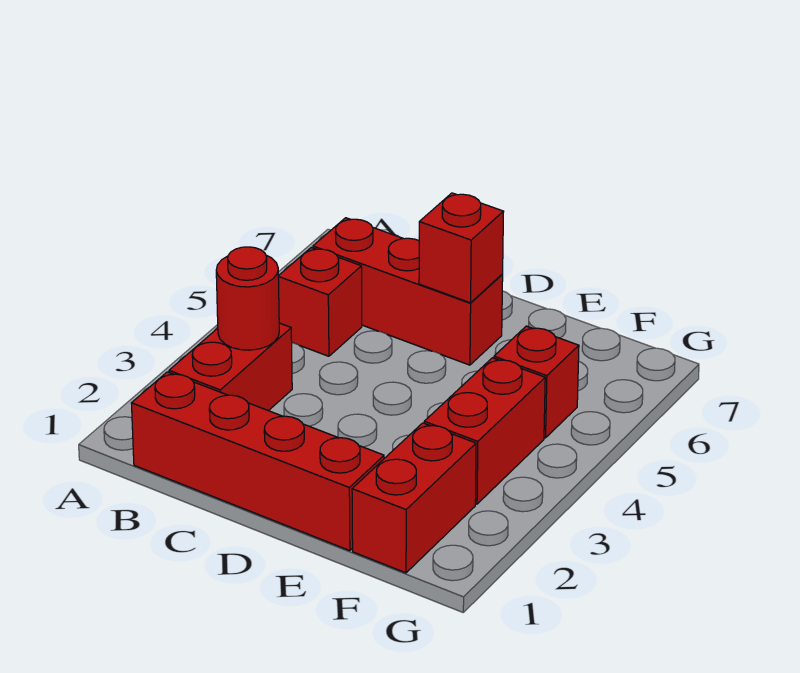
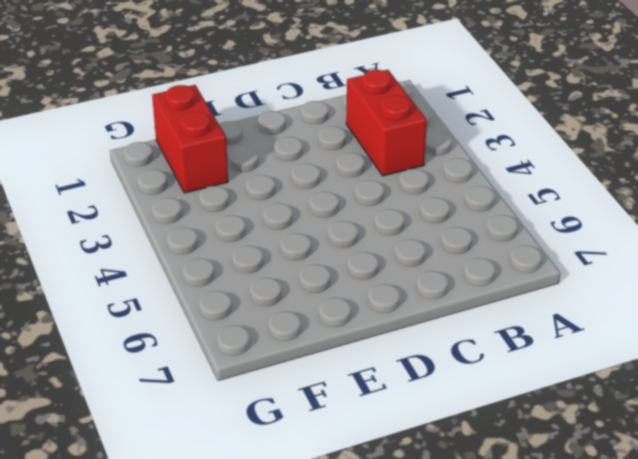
none -> red 1x4 brick [131,372,384,551]
none -> red 1x1 brick [278,248,362,356]

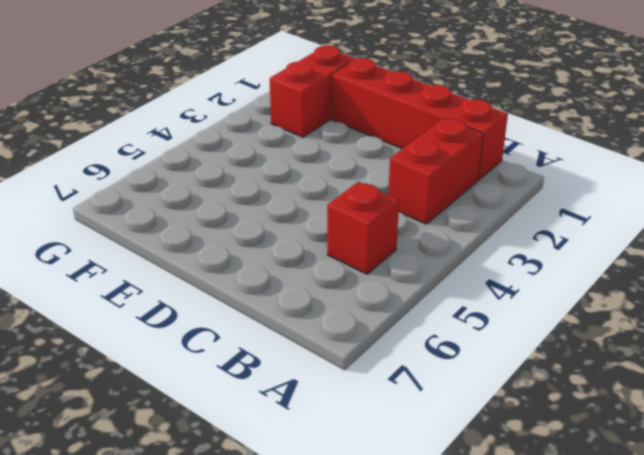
none -> red 1x3 brick [313,218,503,365]
none -> red 1x2 brick [424,358,545,504]

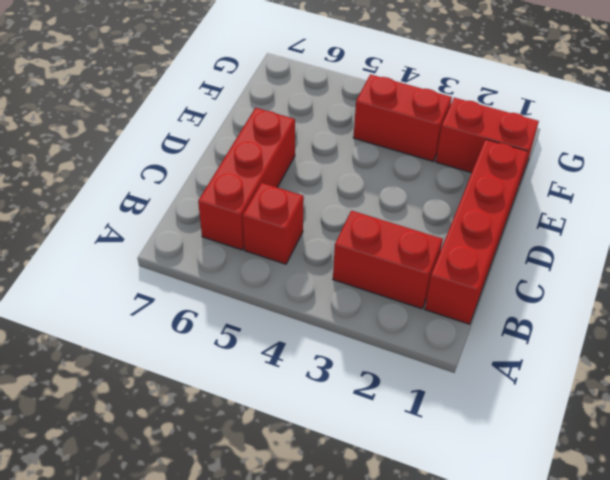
none -> red 1x1 brick [494,326,579,438]
none -> red 1x1 round brick [216,247,279,350]

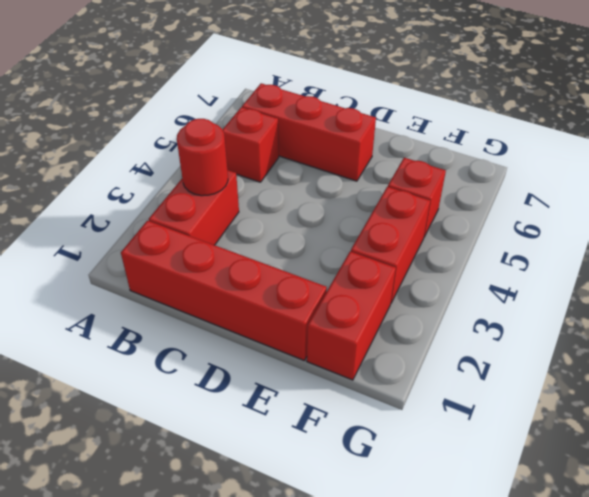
none -> red 1x1 brick [419,193,504,303]

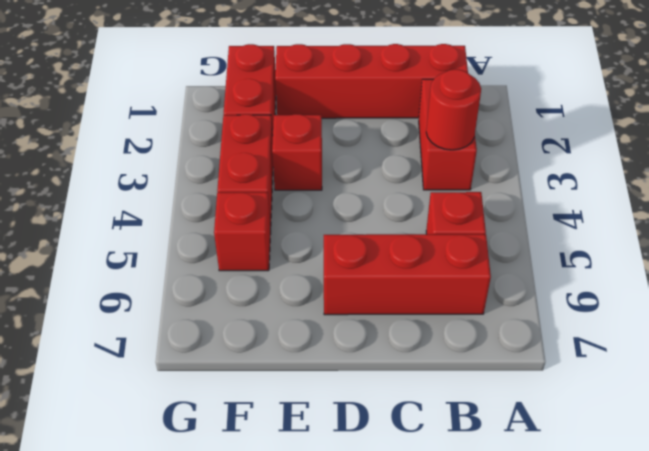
red 1x1 brick [272,114,322,190] -> red 1x1 brick moved to [419,193,504,303]

